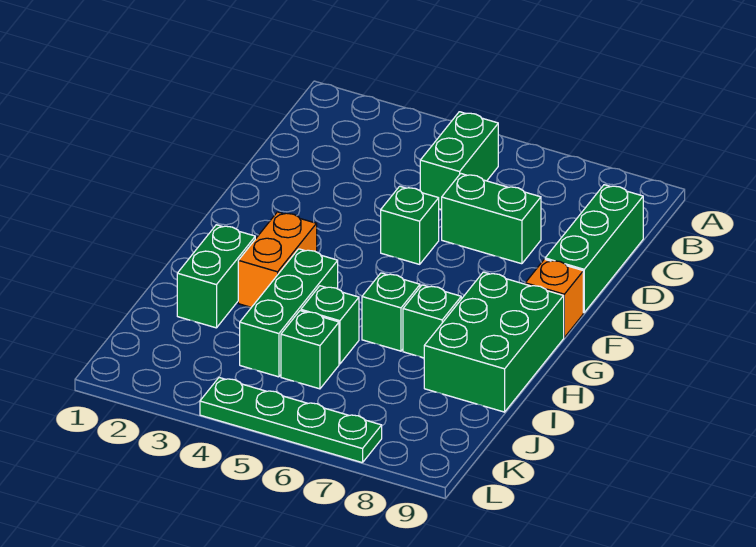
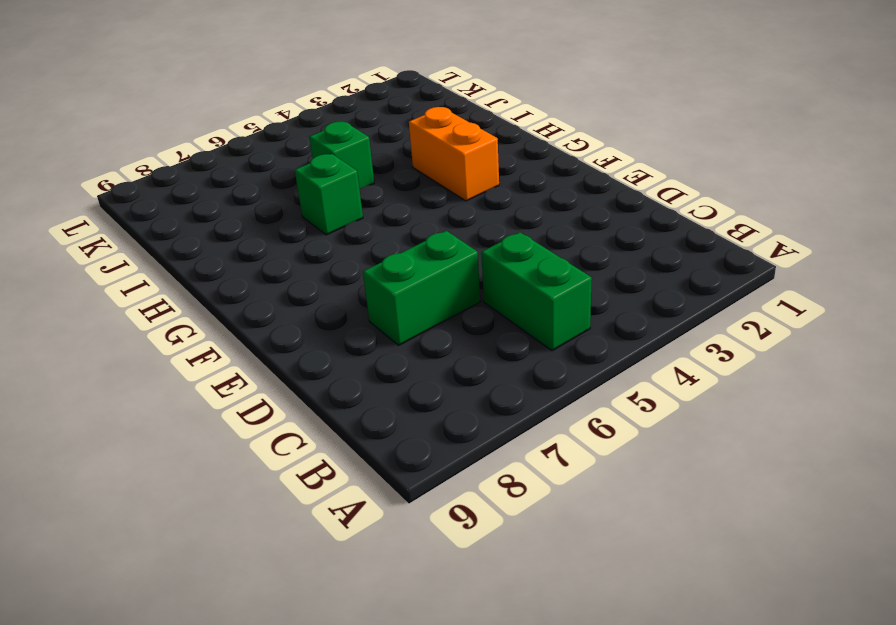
none -> green 1x3 brick [545,185,643,313]
none -> green 1x1 brick [381,186,439,264]
none -> orange 1x1 brick [525,259,583,337]

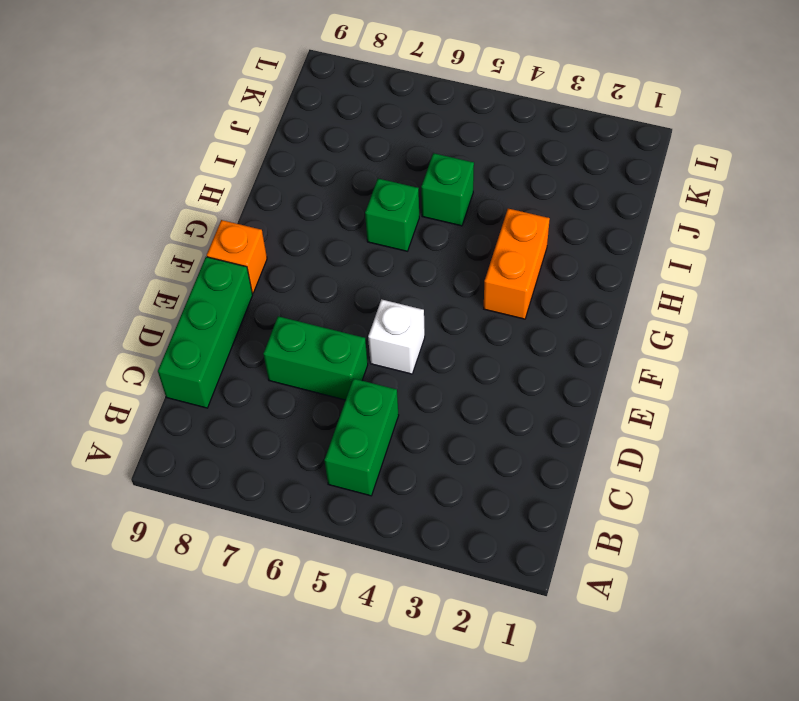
white 1x1 brick [368,299,425,374] -> green 1x1 brick [381,186,439,264]
none -> green 2x3 brick [424,272,564,412]
none -> green 1x2 brick [177,225,255,328]
none -> green 1x3 brick [240,249,338,377]

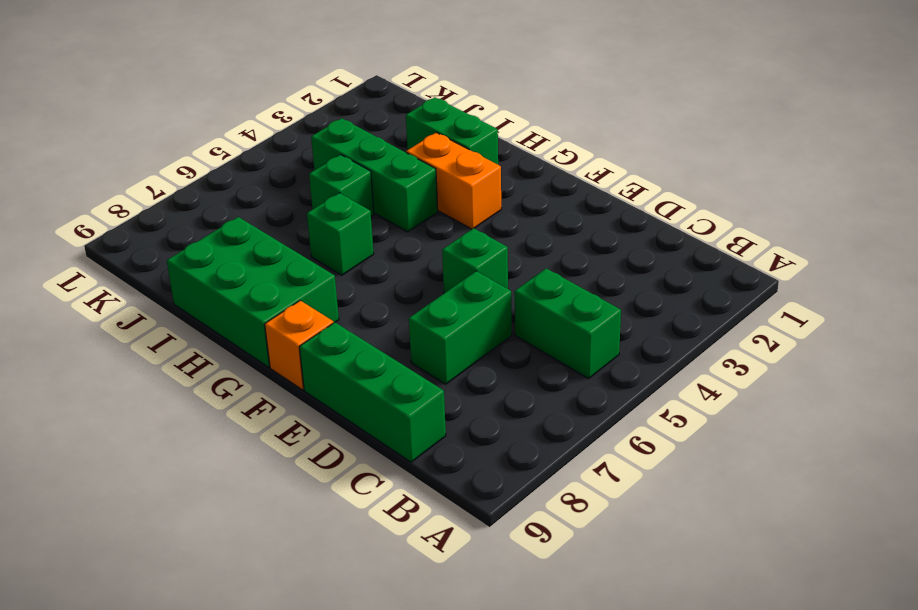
none -> green 1x1 brick [403,285,461,358]
none -> green 1x1 brick [281,311,339,389]
none -> green 1x4 plate [200,378,382,463]

